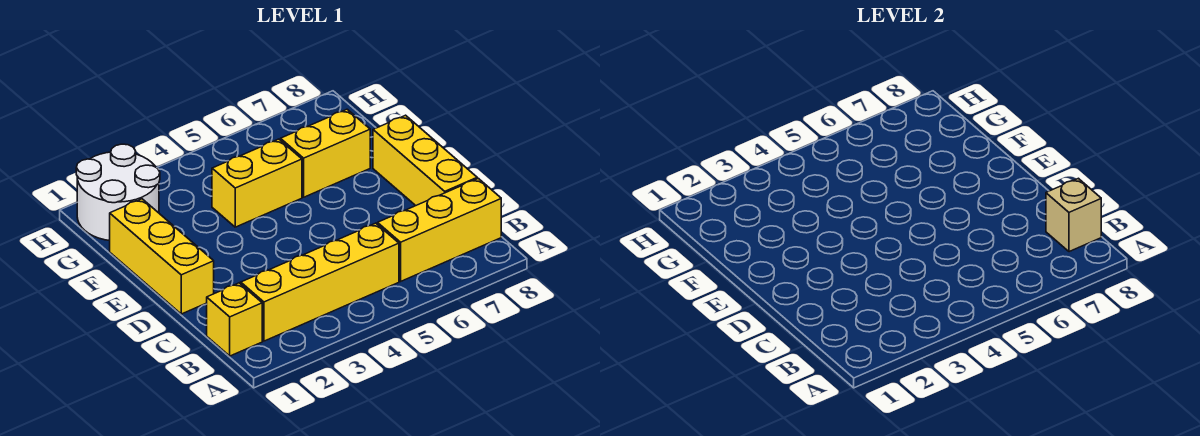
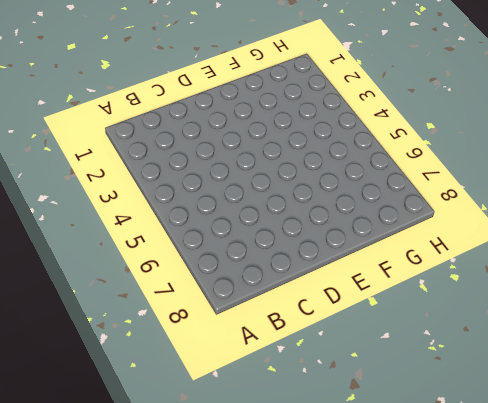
none -> yellow 1x1 brick [207,283,262,356]
none -> yellow 1x4 brick [241,223,399,341]

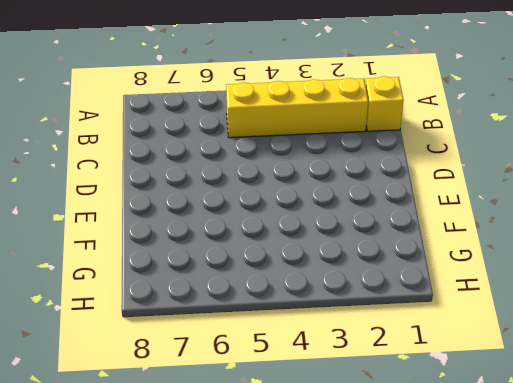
none -> yellow 1x3 brick [378,178,501,281]
none -> yellow 1x3 brick [373,115,477,206]

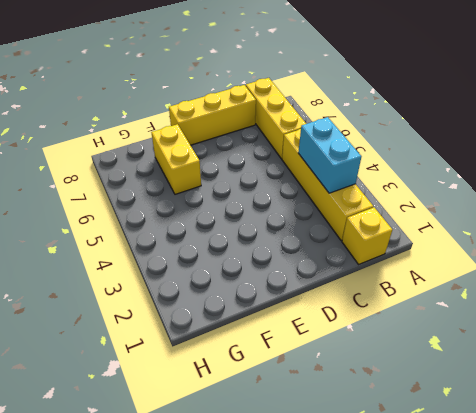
cyan 1x2 brick [298,117,361,193] -> none
none -> yellow 1x3 brick [110,199,214,314]
none -> yellow 1x2 brick [212,139,302,227]

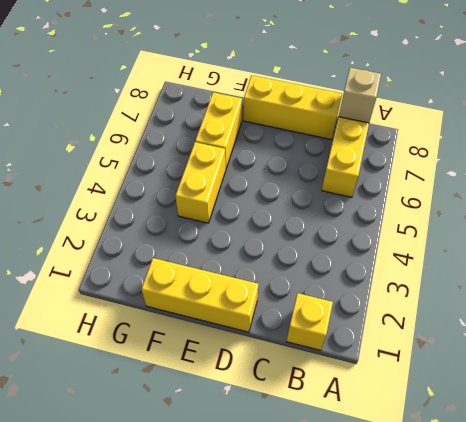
none -> yellow 1x4 brick [241,223,399,341]
none -> white 2x2 round brick [76,144,160,241]

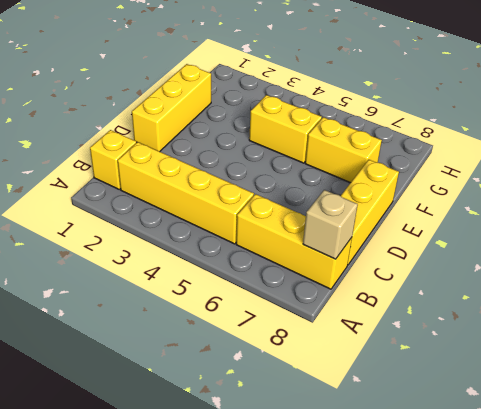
none -> white 2x2 round brick [76,144,160,241]

